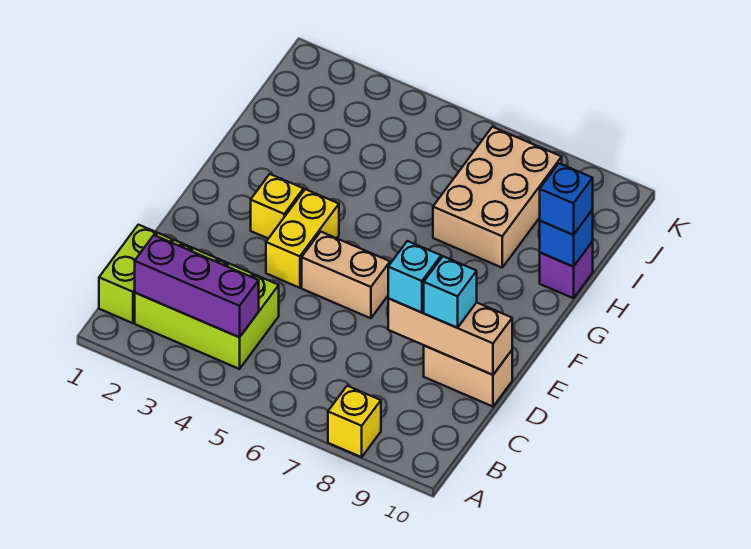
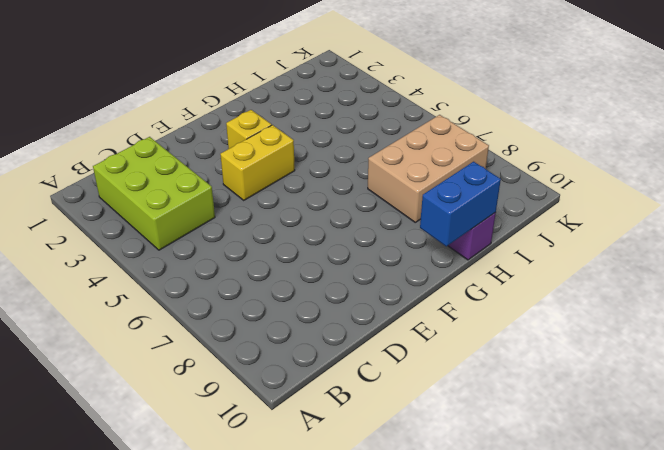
blue 1x2 brick [420,162,501,246] -> blue 1x1 brick [540,210,593,267]
none -> yellow 1x1 brick [328,386,381,457]
none -> lime 1x2 brick [99,225,172,323]
none -> tan 1x2 brick [424,346,512,407]

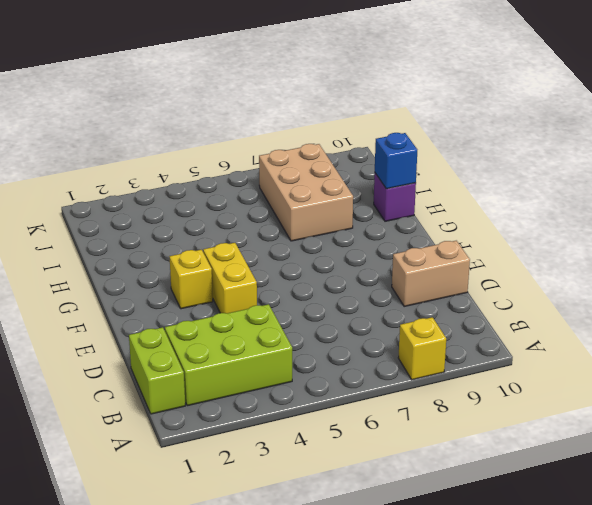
none -> tan 1x2 brick [302,232,390,318]
none -> purple 1x3 brick [135,235,259,337]
none -> tan 1x3 brick [388,299,512,375]

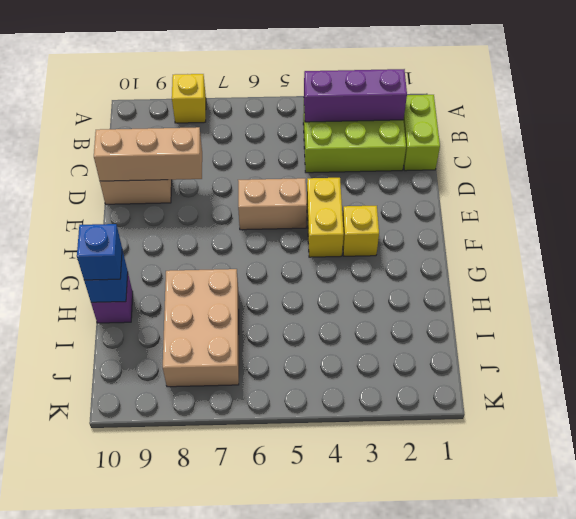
none -> cyan 1x1 brick [388,241,441,313]
none -> cyan 1x1 brick [424,256,477,328]

